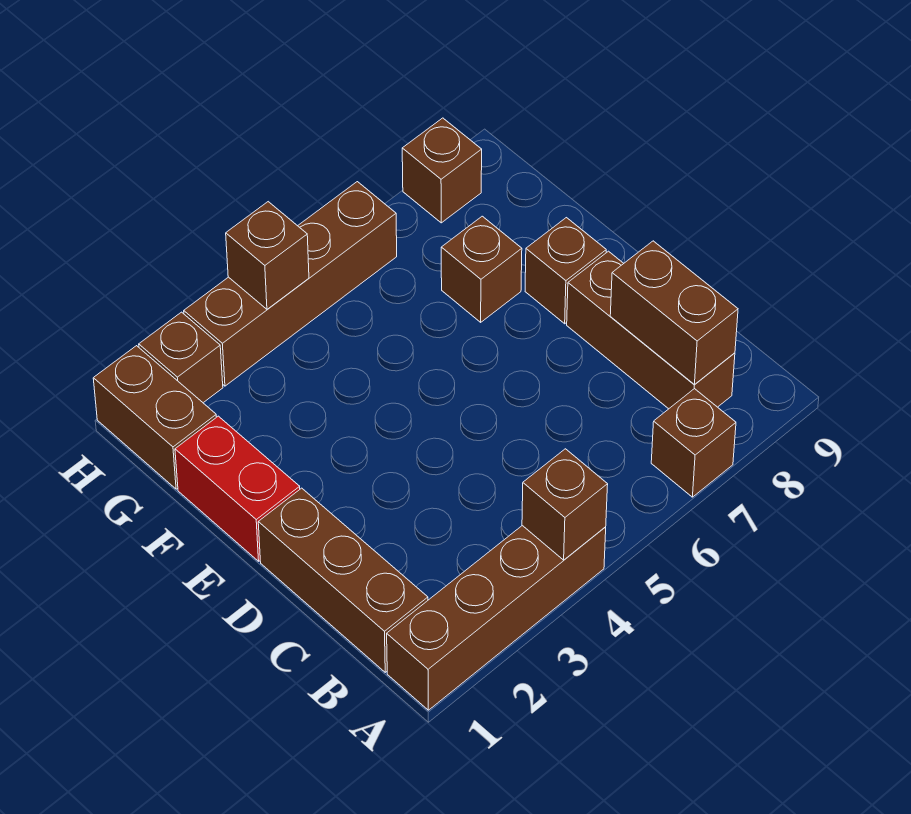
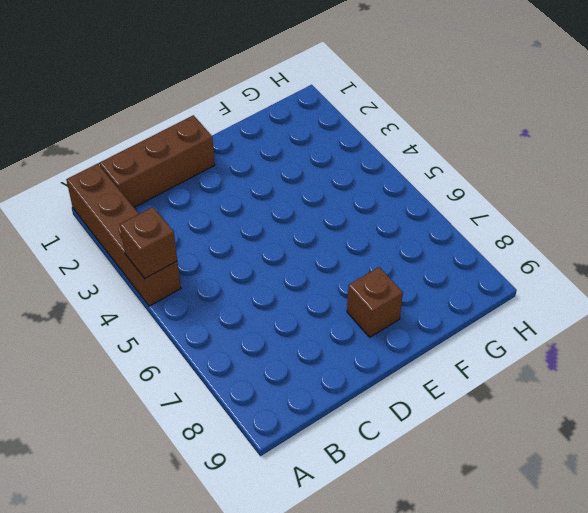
none -> brown 1x1 brick [651,389,736,497]
none -> brown 1x3 brick [567,251,735,409]
none -> red 1x2 brick [175,416,300,561]

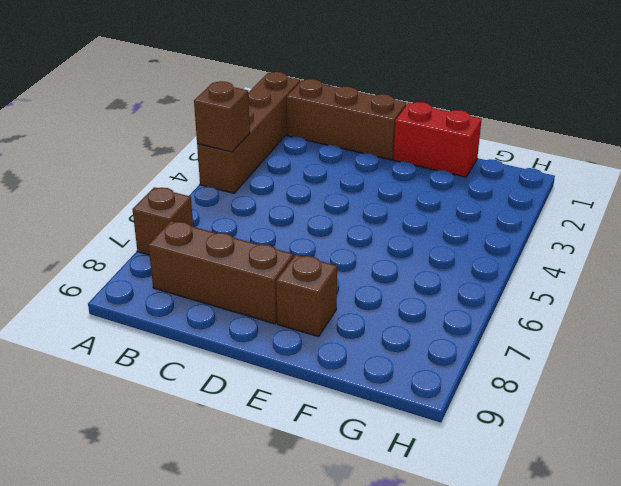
none -> brown 1x1 brick [441,216,522,322]
none -> brown 1x2 brick [93,346,216,489]
none -> brown 1x1 brick [139,312,223,403]

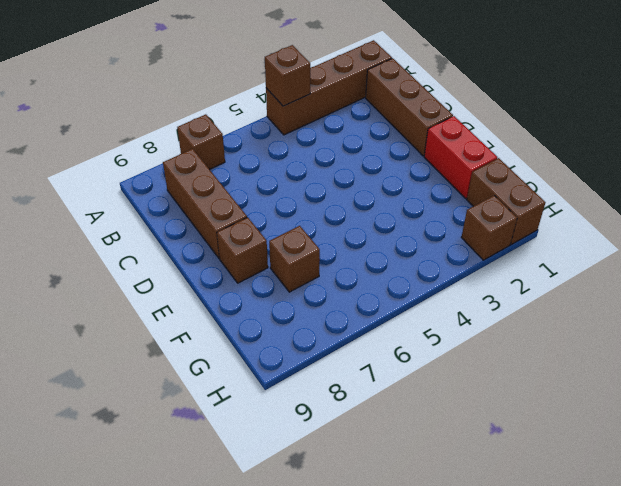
none -> brown 1x4 brick [184,182,397,386]
none -> brown 1x1 brick [402,118,482,223]
none -> brown 1x2 brick [610,241,738,384]

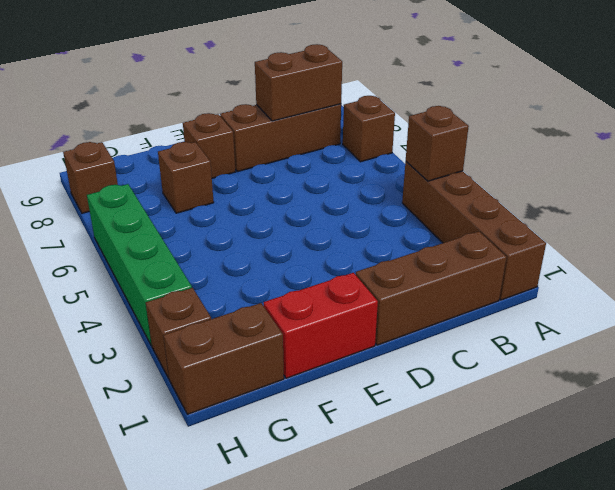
green 1x4 brick [87,184,192,346] -> brown 1x4 brick [184,182,397,386]
none -> brown 1x1 brick [226,202,309,309]

